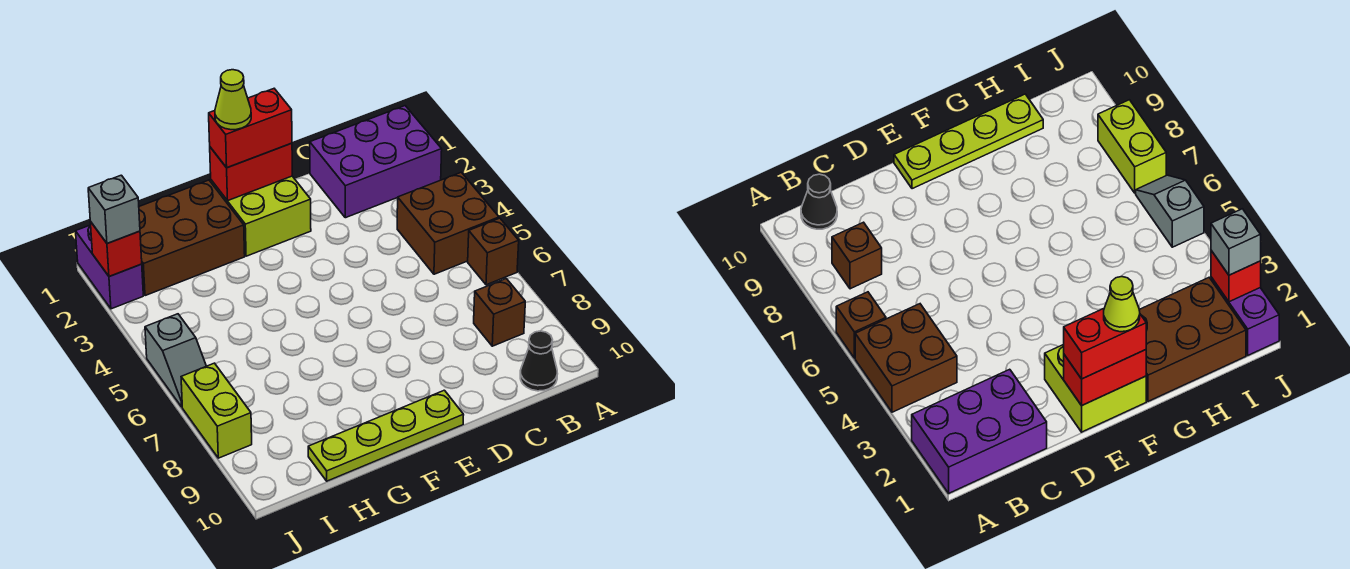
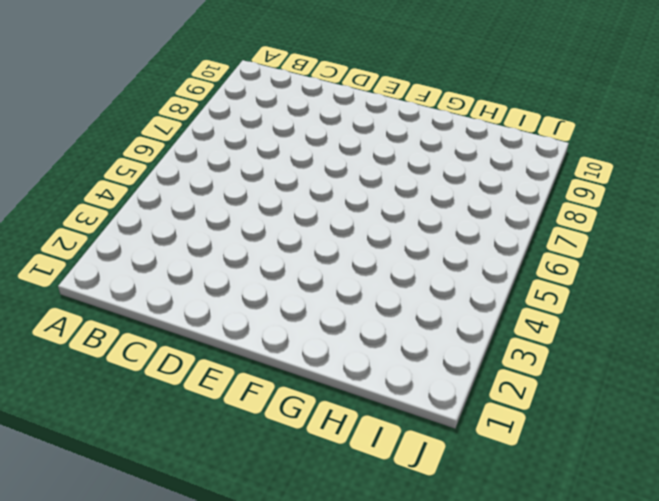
none -> purple 2x3 brick [310,106,442,218]
none -> brown 2x2 brick [397,172,499,274]
none -> brown 1x1 brick [468,218,519,285]

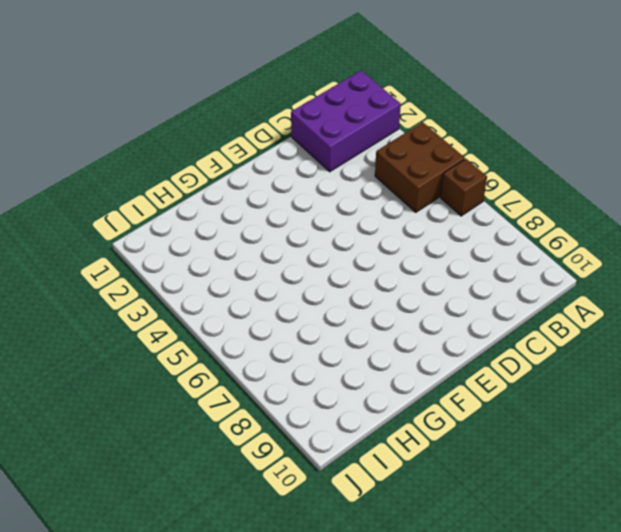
none -> brown 1x1 brick [474,279,525,346]
none -> black 1x1 cone [520,331,558,391]
none -> lime 2x2 brick [211,176,311,256]

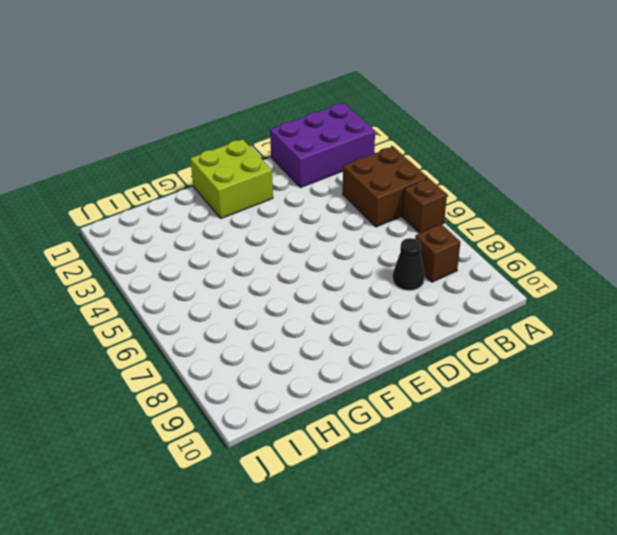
black 1x1 cone [393,238,425,291] -> black 1x1 cone moved to [520,331,558,391]
none -> lime 1x4 plate [308,390,464,481]
none -> brown 2x3 brick [139,180,245,296]
none -> purple 1x2 brick [76,225,143,309]

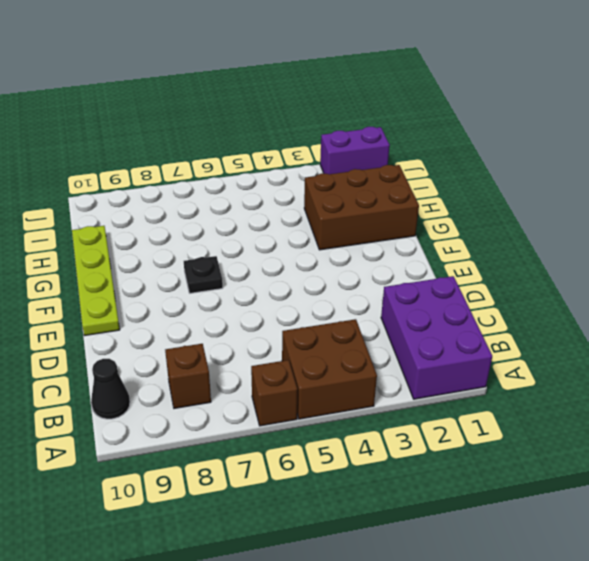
black 1x1 plate [184,256,223,293] -> none
brown 2x3 brick [304,165,419,250] -> brown 2x3 brick turned to [139,180,245,296]
none -> lime 2x2 brick [211,176,311,256]
none -> grey 1x2 slope [145,314,206,407]
none -> lime 1x2 brick [181,363,252,458]

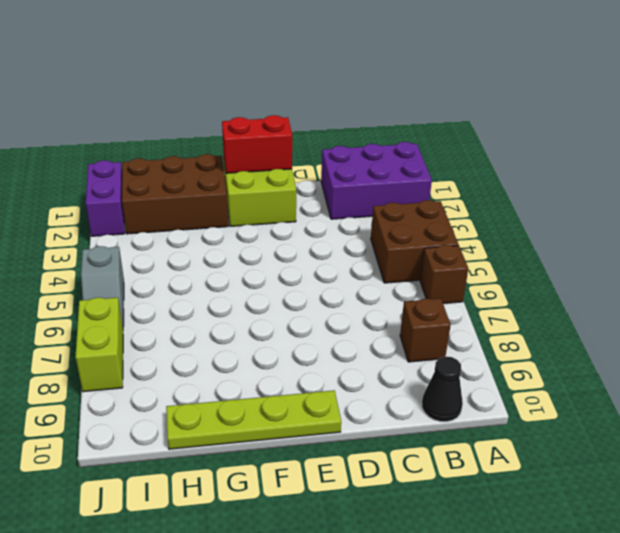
none -> red 1x1 brick [90,222,142,277]
none -> red 1x2 brick [209,89,292,168]
none -> grey 1x1 brick [88,175,140,243]

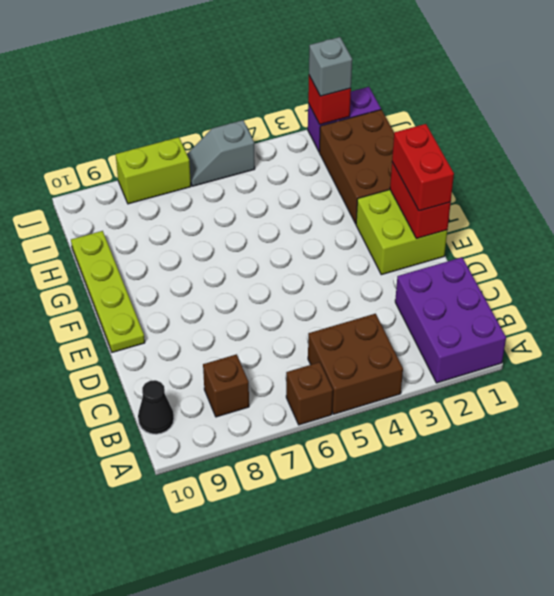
none -> lime 1x1 cone [215,70,251,130]

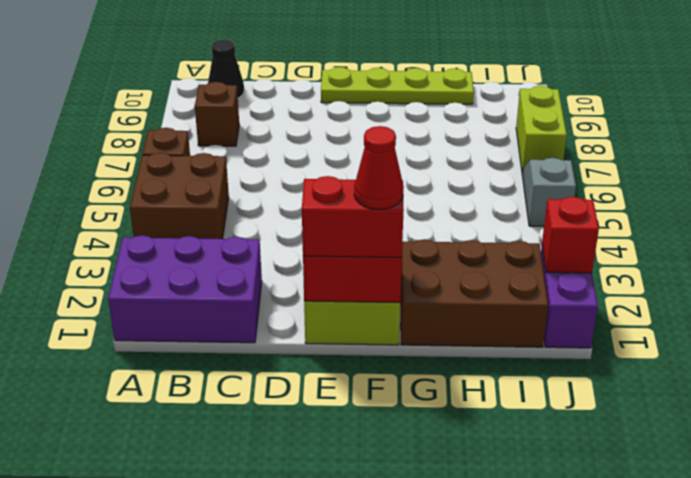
red 1x1 cone [354,126,404,210] -> lime 1x1 cone [215,70,251,130]
none -> grey 1x1 brick [88,175,140,243]

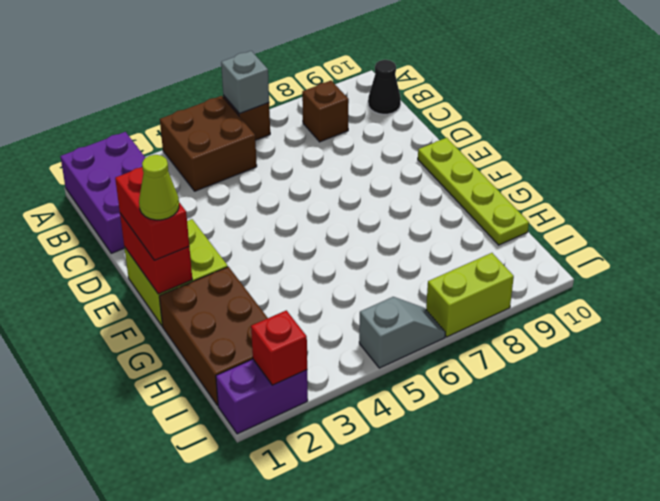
grey 1x1 brick [221,51,269,114] -> grey 1x1 brick moved to [88,175,140,243]

